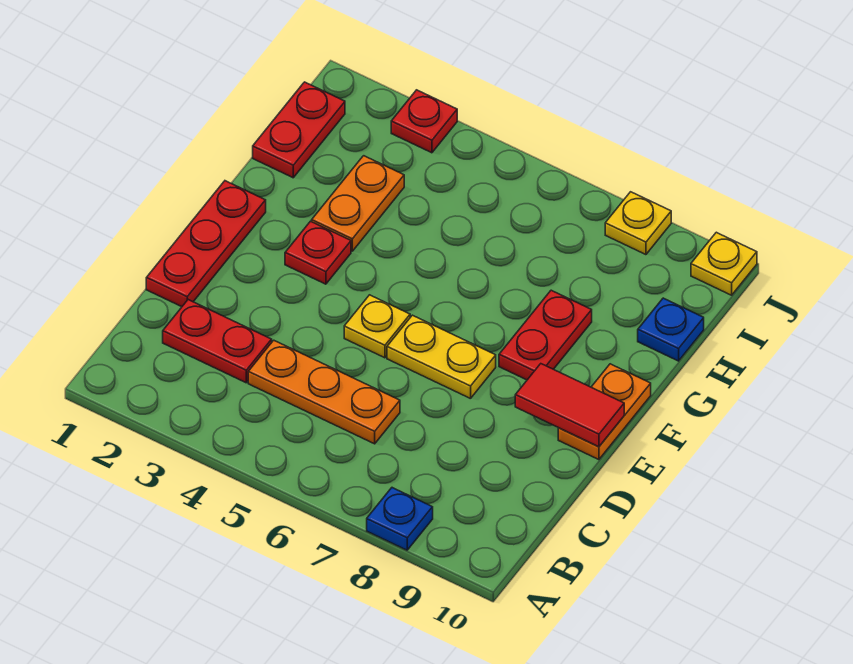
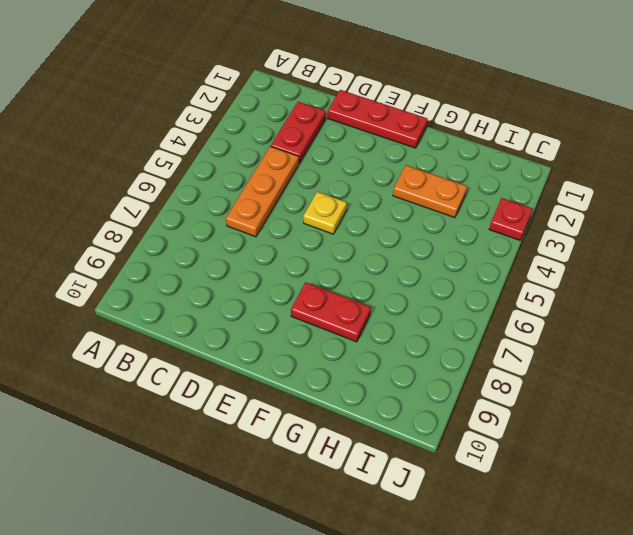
none -> blue 1x1 plate [367,488,433,550]
none -> yellow 1x2 plate [387,315,496,399]
none -> orange 1x2 plate [558,364,651,460]

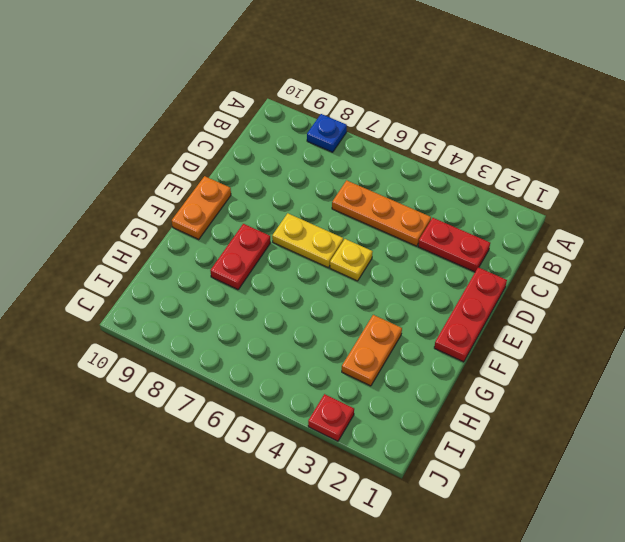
none -> red 1x1 plate [285,221,351,284]
none -> red 1x2 plate [253,82,345,178]
none -> blue 1x1 plate [638,298,704,361]

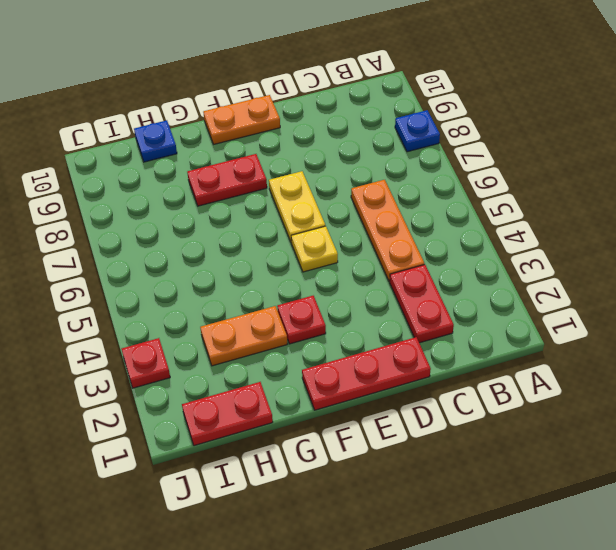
none -> yellow 1x1 plate [605,192,671,255]
none -> yellow 1x1 plate [691,232,757,295]
none -> red 1x2 tile [515,364,624,447]

